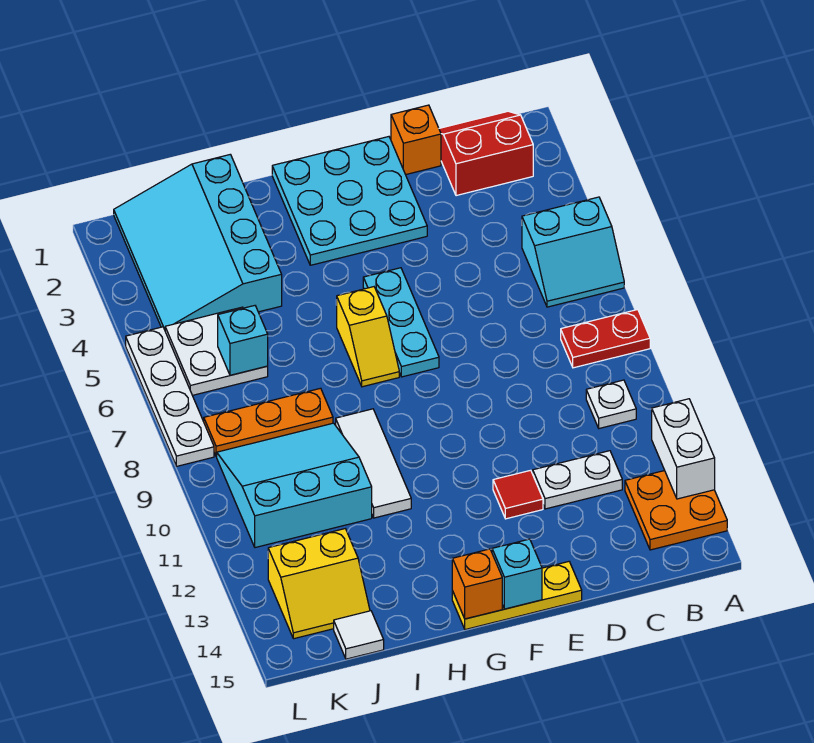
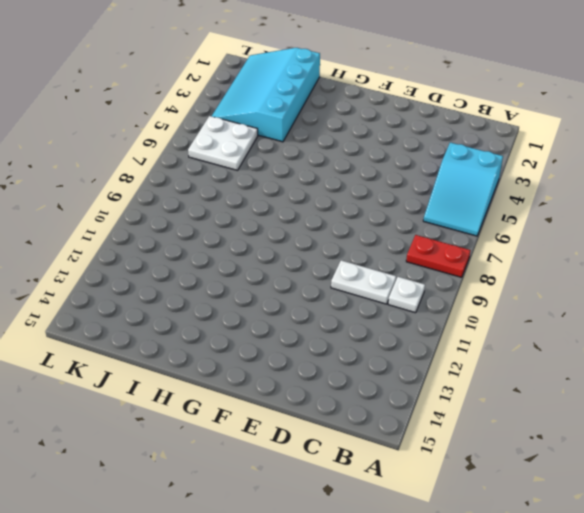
cyan 2x3 slope [423,142,503,236] -> cyan 2x2 slope [522,197,624,307]
white 1x2 plate [331,260,396,304] -> white 1x2 plate moved to [533,451,622,509]
none -> orange 2x2 plate [625,471,727,550]
none -> red 2x2 slope [439,111,533,196]
none -> orange 1x1 brick [391,105,441,175]

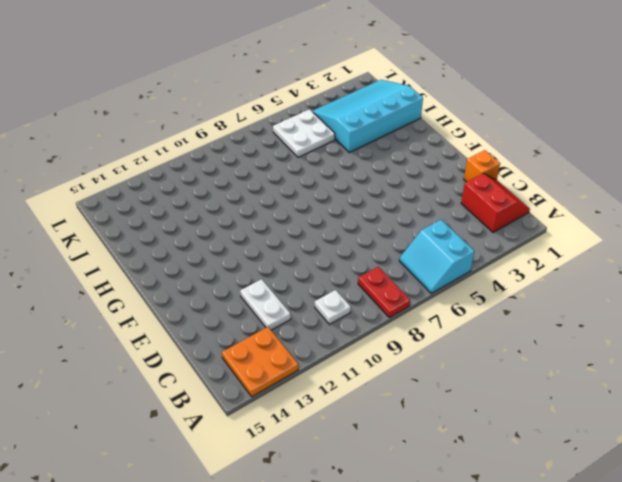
none -> cyan 3x3 plate [272,137,427,265]
none -> red 1x1 tile [493,470,543,519]
none -> yellow 1x3 plate [452,562,582,630]

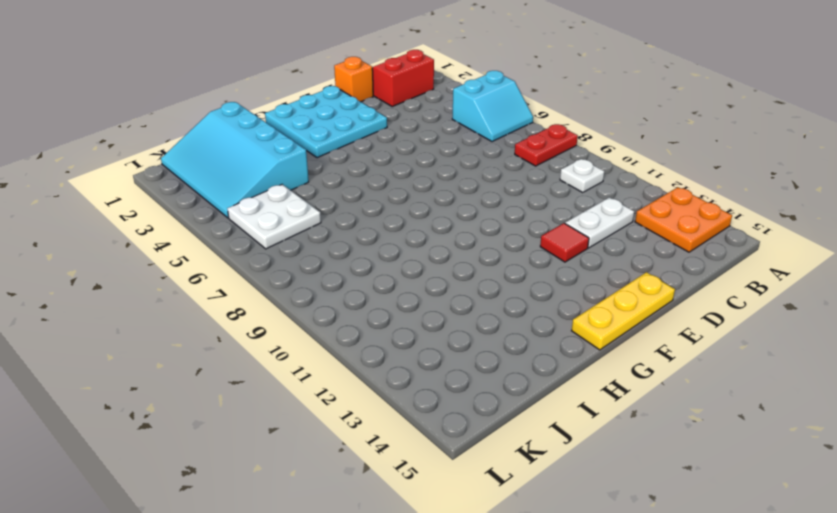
none -> cyan 1x3 plate [363,268,439,377]
none -> yellow 1x2 slope [337,287,399,387]
none -> white 1x3 tile [336,409,411,518]

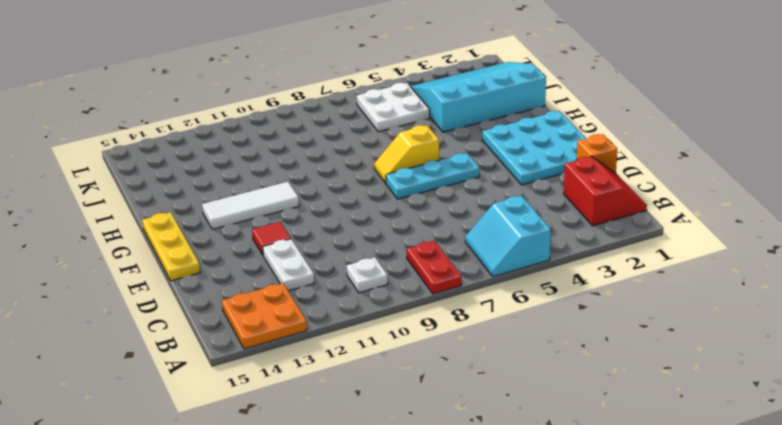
white 1x3 tile [202,182,299,229] -> white 1x3 tile moved to [336,409,411,518]
none -> orange 1x3 plate [204,388,333,457]
none -> cyan 3x3 slope [217,423,372,548]
none -> yellow 2x2 slope [268,529,370,639]

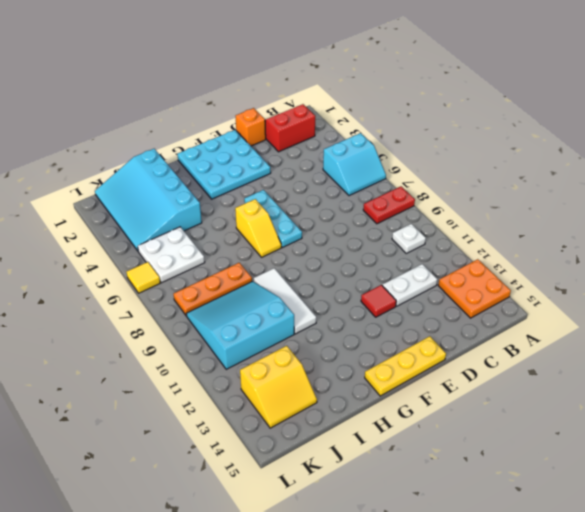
yellow 1x1 tile [127,262,160,293] -> white 1x4 plate [126,327,214,466]
none -> white 1x1 tile [334,611,384,659]
none -> white 1x2 brick [652,399,715,499]
none -> cyan 1x1 brick [492,539,542,609]

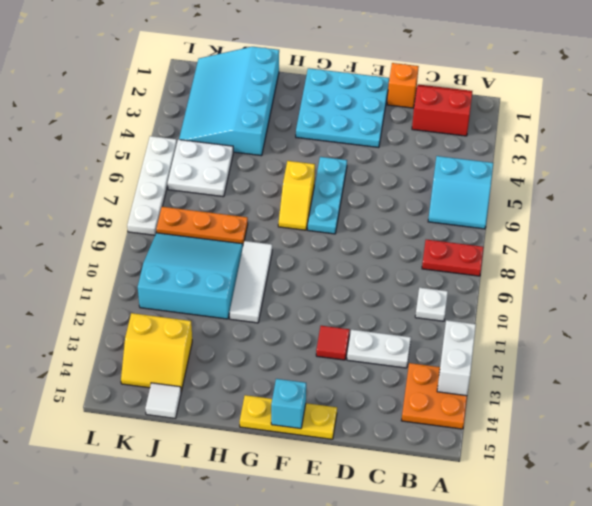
none -> orange 1x1 brick [452,549,502,619]
none -> cyan 1x1 brick [218,306,268,375]

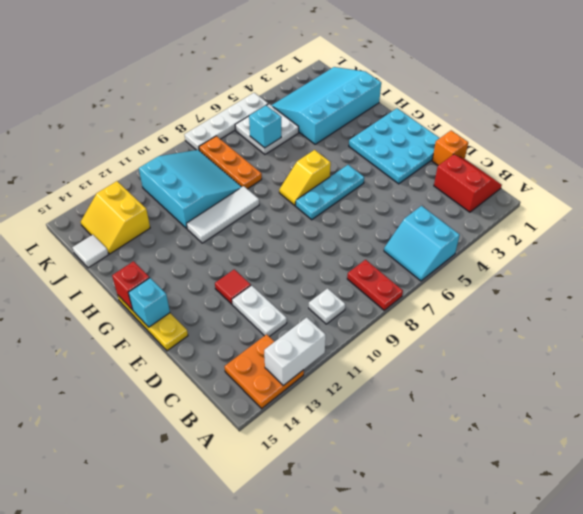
red 1x1 brick [112,261,149,310] -> orange 1x1 brick [452,549,502,619]

